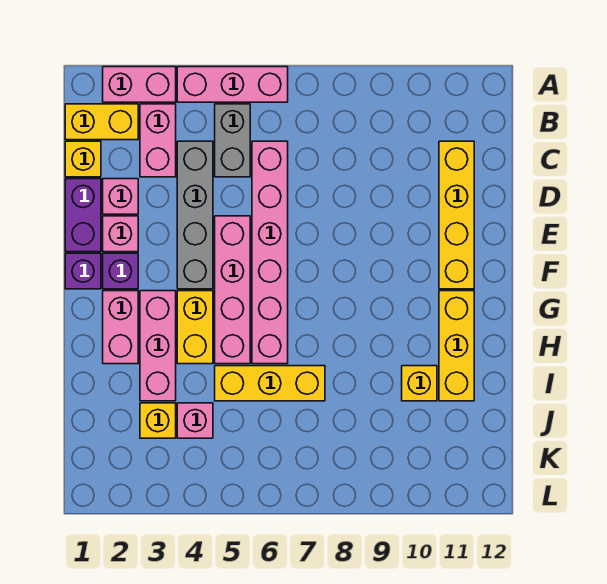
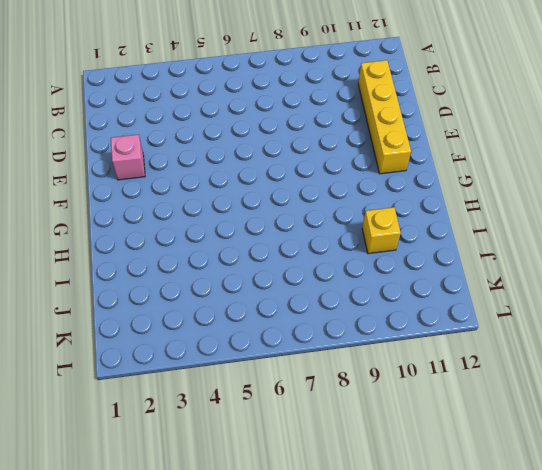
none -> pink 1x2 brick [103,67,176,102]
none -> pink 1x3 brick [177,67,288,102]
none -> yellow 1x2 brick [65,104,138,140]

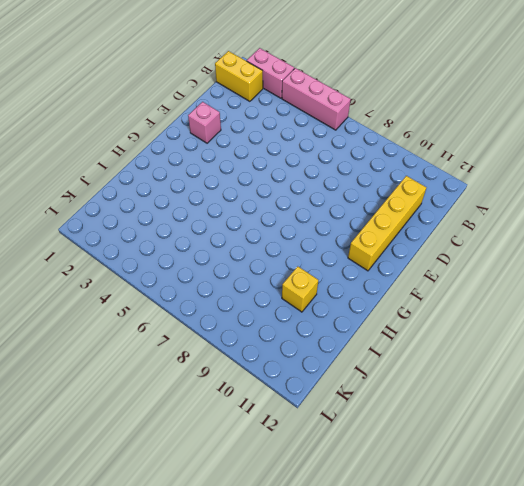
none -> pink 1x2 brick [140,104,176,177]
none -> grey 1x2 brick [215,104,250,177]
none -> yellow 1x1 brick [65,141,101,177]

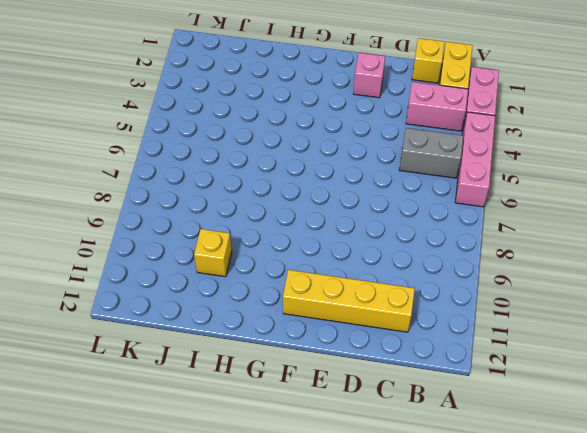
none -> grey 1x4 brick [177,141,213,289]
none -> pink 1x6 brick [252,141,288,364]
none -> purple 1x2 brick [65,179,101,252]

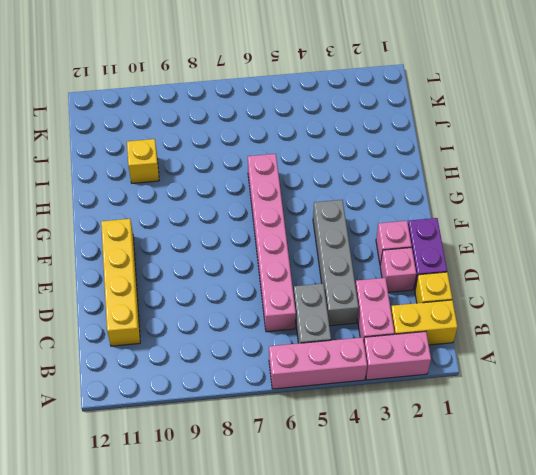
none -> pink 1x4 brick [215,216,250,364]
none -> purple 1x1 brick [65,253,101,289]
none -> purple 1x1 brick [103,253,138,289]

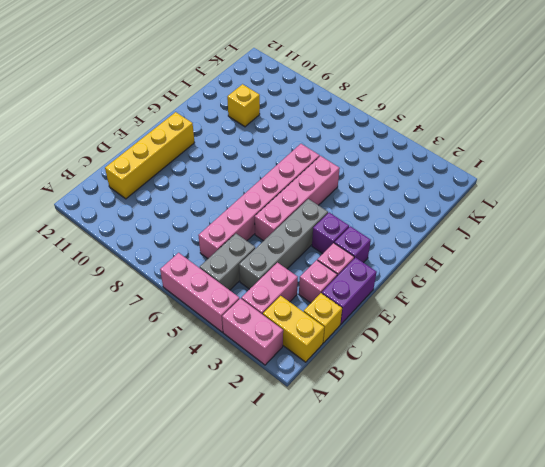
purple 1x1 brick [312,213,349,254] -> purple 1x1 brick moved to [65,253,101,289]
none -> pink 1x2 brick [103,291,138,364]
none -> pink 1x3 brick [140,291,176,401]
none -> yellow 1x2 brick [177,291,213,364]

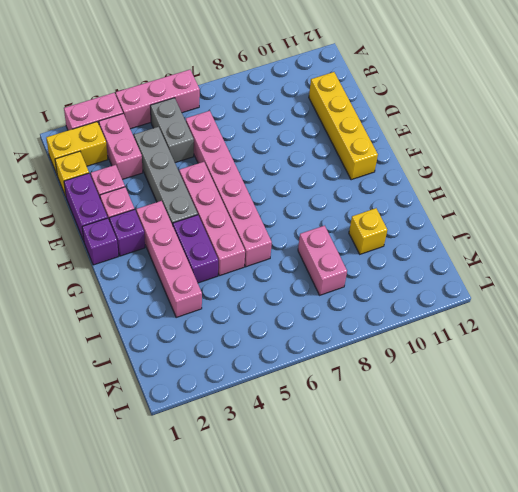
pink 1x4 brick [136,201,202,317] -> pink 1x3 brick [140,291,176,401]
purple 1x2 brick [173,215,218,283] -> yellow 1x2 brick [177,291,213,364]
pink 1x2 brick [298,226,347,295] -> pink 1x2 brick moved to [103,291,138,364]
none -> yellow 1x3 brick [439,291,474,401]
none -> yellow 1x3 brick [215,366,325,401]
none -> yellow 1x1 brick [140,403,176,438]

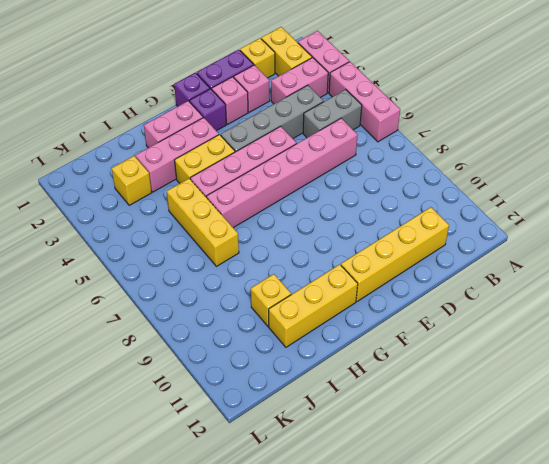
none -> pink 1x1 brick [177,403,213,438]

